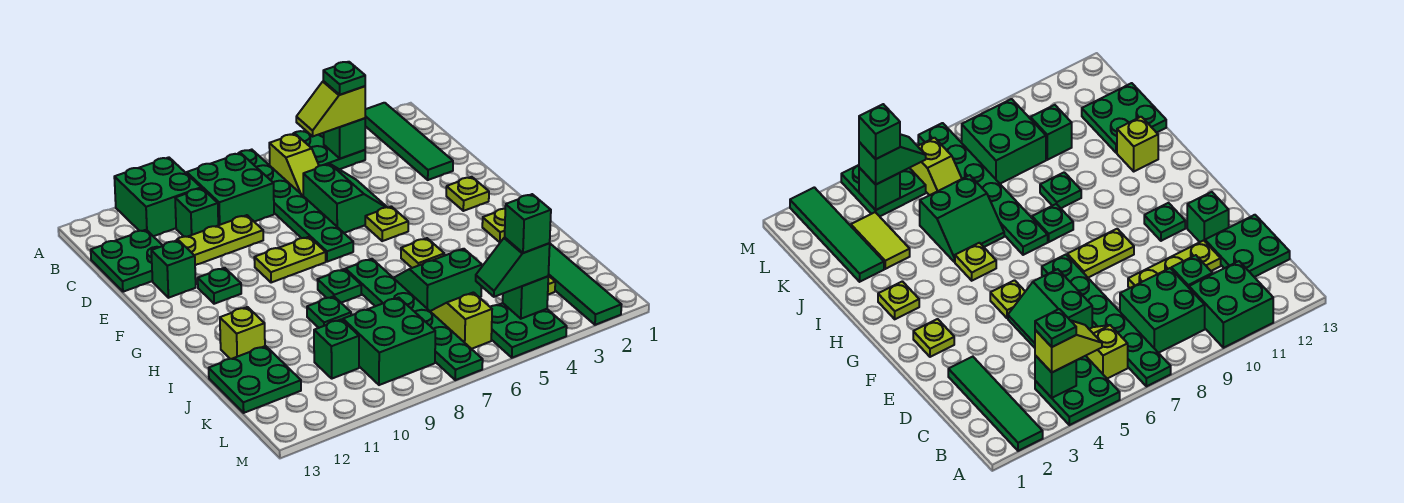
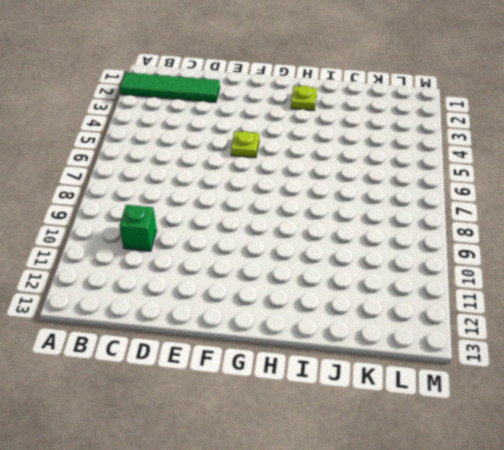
none -> green 2x2 plate [292,130,365,169]
none -> green 1x6 plate [238,150,353,262]
none -> green 2x2 brick [114,157,201,236]
none -> lime 1x2 slope [269,134,319,195]

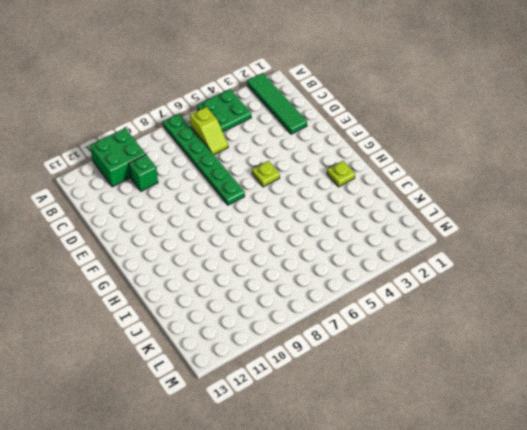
none -> green 2x2 brick [187,153,274,225]
none -> green 2x2 plate [91,230,163,292]
none -> green 2x2 slope [303,164,386,233]
none -> lime 1x3 plate [174,215,263,265]

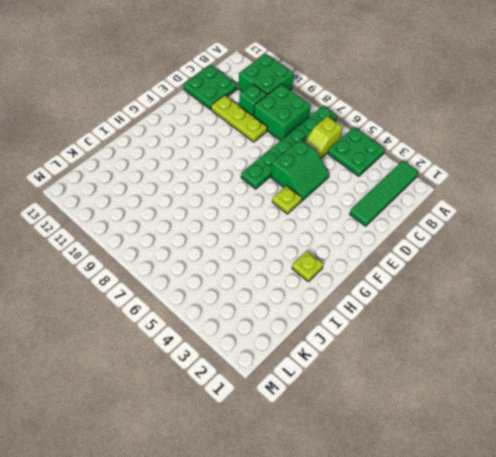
none -> green 1x1 brick [151,240,196,298]
none -> lime 1x1 plate [446,177,489,211]
none -> lime 1x2 plate [254,237,326,283]
none -> green 1x1 plate [198,268,241,304]

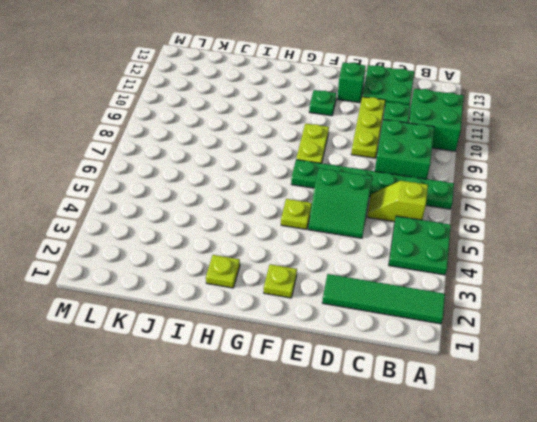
none -> lime 1x1 plate [401,238,444,268]
none -> green 1x6 plate [346,259,483,380]
none -> green 1x1 plate [317,269,361,303]
none -> green 2x2 slope [394,249,482,311]

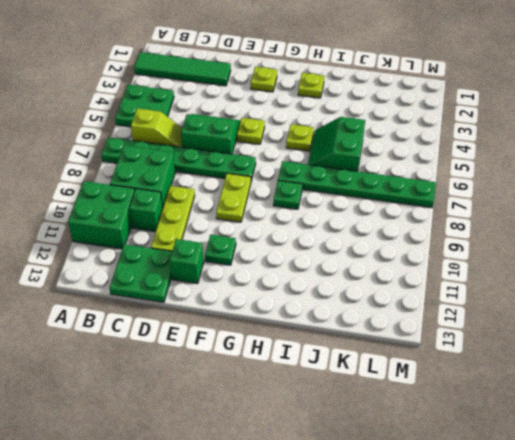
none -> green 1x1 plate [307,296,351,328]
none -> lime 1x1 brick [220,307,265,359]
none -> green 1x4 tile [548,244,621,325]
none -> lime 1x2 tile [851,212,910,269]

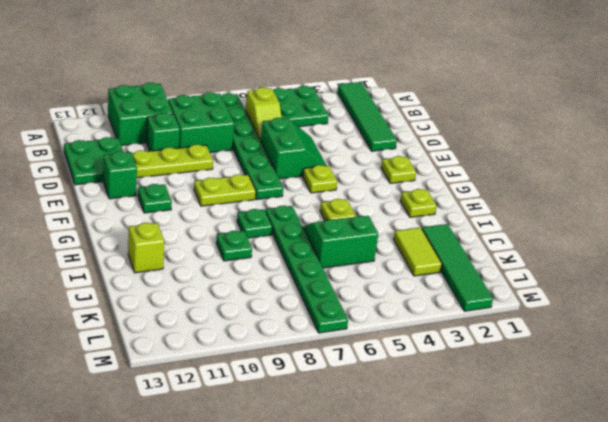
none -> green 2x2 plate [209,346,301,413]
none -> lime 1x2 slope [430,292,492,349]
none -> green 2x2 brick [343,298,435,385]
none -> green 1x1 brick [314,319,359,379]

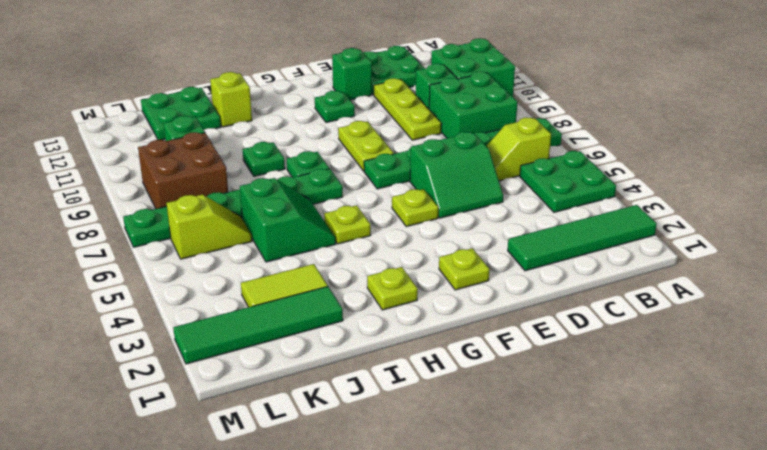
brown 2x2 brick [138,132,228,209] -> green 2x2 brick [343,298,435,385]
none -> green 2x2 plate [491,303,567,358]
none -> green 1x1 brick [324,118,365,159]
none -> green 1x1 brick [503,276,548,319]
none -> lime 1x2 slope [296,81,365,136]

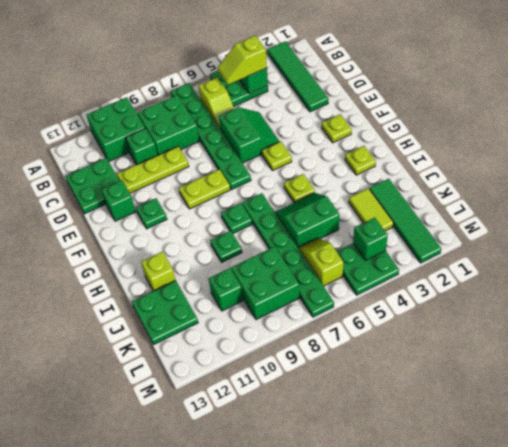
none -> green 1x2 slope [476,238,550,297]
none -> green 1x1 plate [323,62,365,95]
none -> green 1x1 brick [505,194,551,253]

